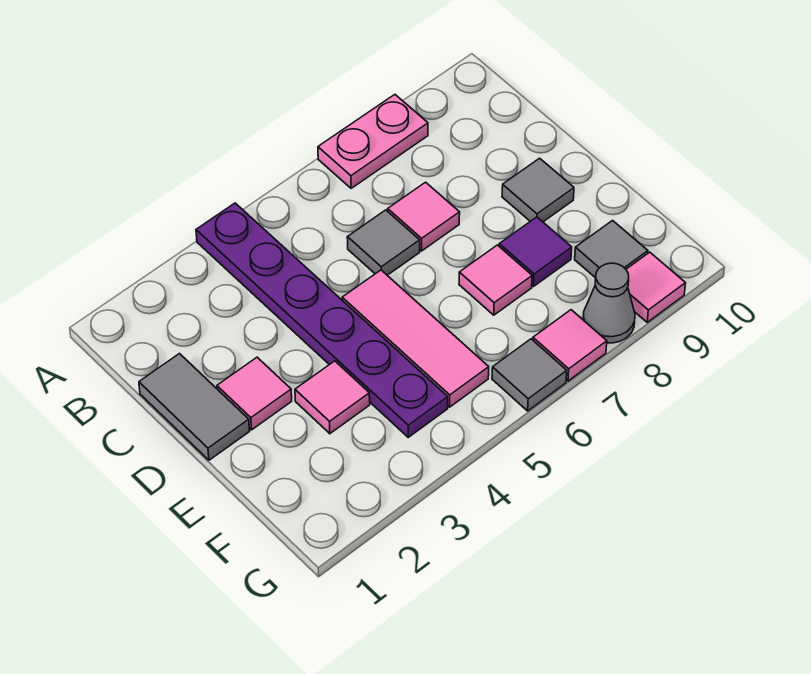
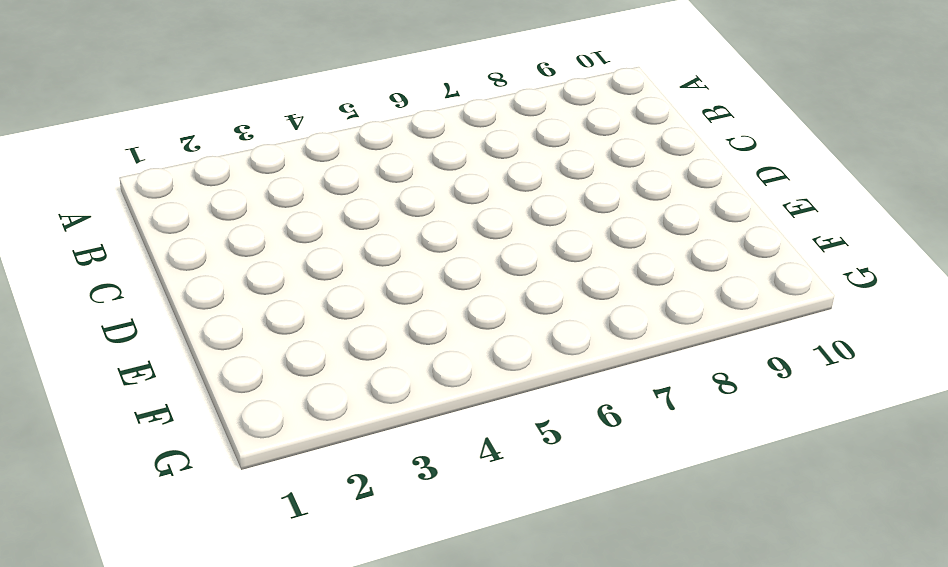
none -> purple 1x6 plate [196,203,448,437]
none -> pink 1x2 plate [318,95,428,188]
none -> grey 1x2 tile [139,354,250,460]

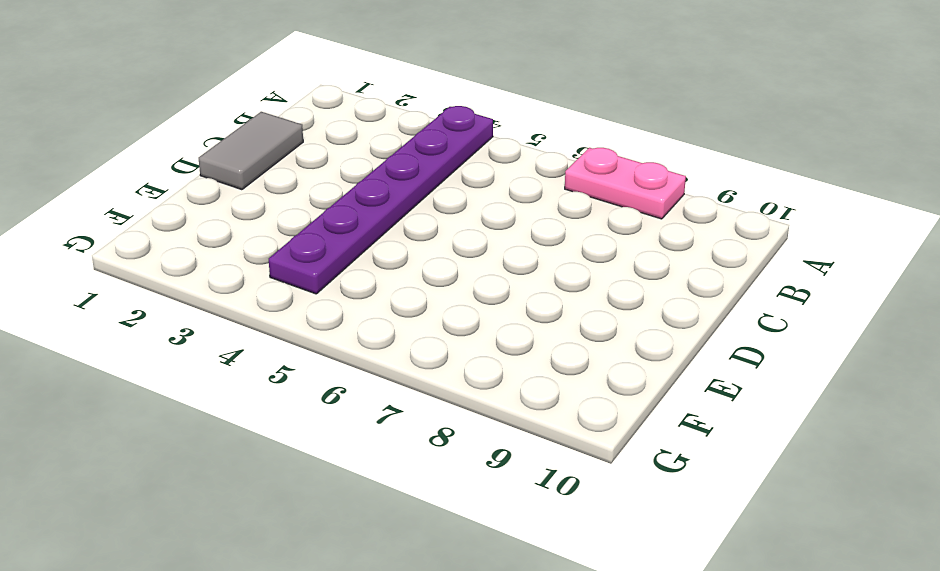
none -> grey 1x1 tile [347,210,420,275]
none -> pink 1x1 tile [388,182,460,251]
none -> pink 1x1 tile [217,357,292,430]

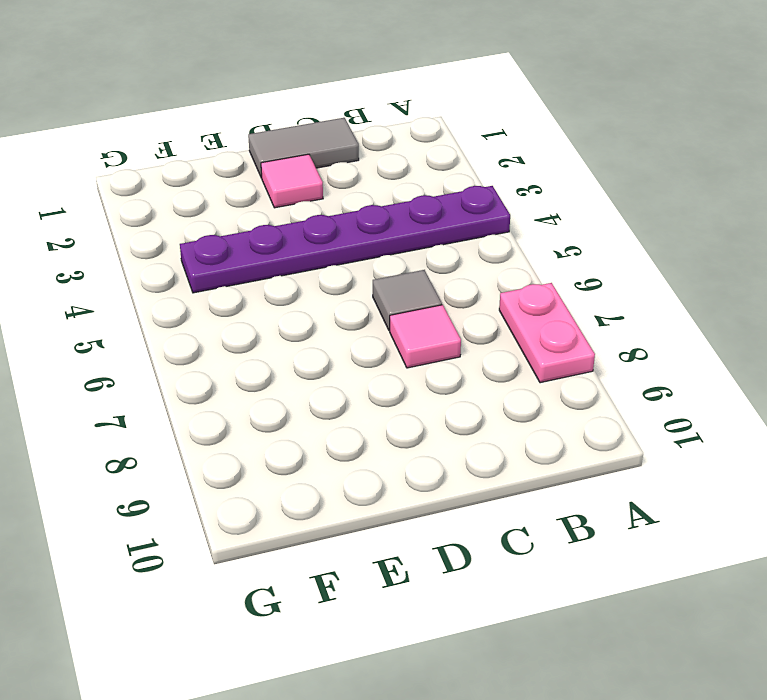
none -> pink 1x3 tile [342,270,489,407]
none -> grey 1x1 tile [502,158,574,222]
none -> pink 1x1 tile [295,361,370,434]

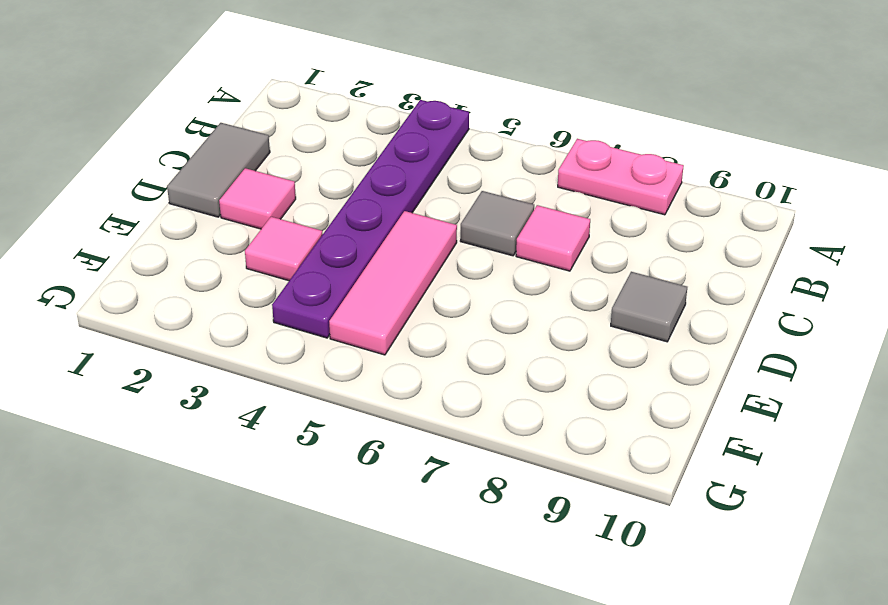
none -> pink 1x1 tile [459,245,532,315]
none -> purple 1x1 tile [499,217,572,286]
none -> grey 1x1 tile [575,221,648,278]

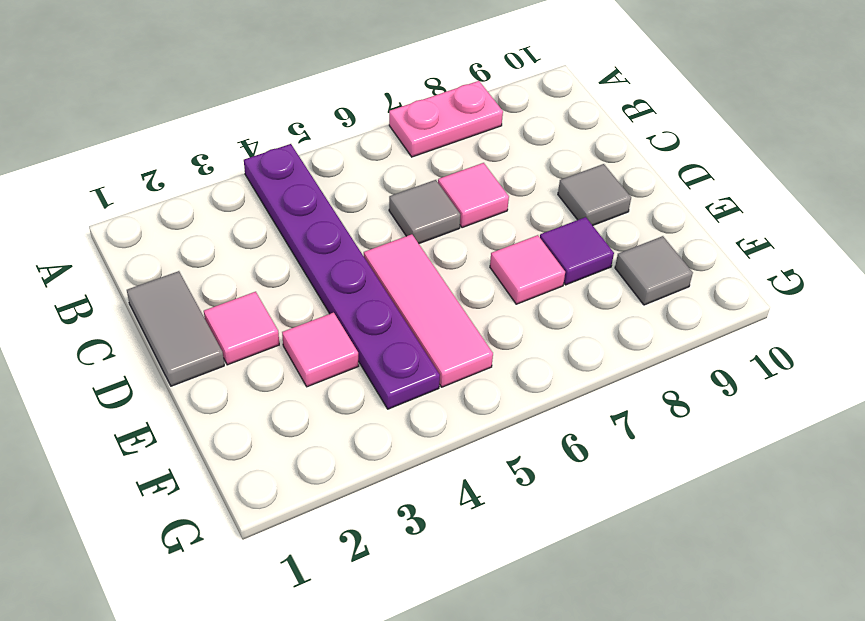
none -> grey 1x1 tile [492,339,567,411]
none -> pink 1x1 tile [533,310,607,381]
none -> grey 1x1 cone [583,263,635,343]

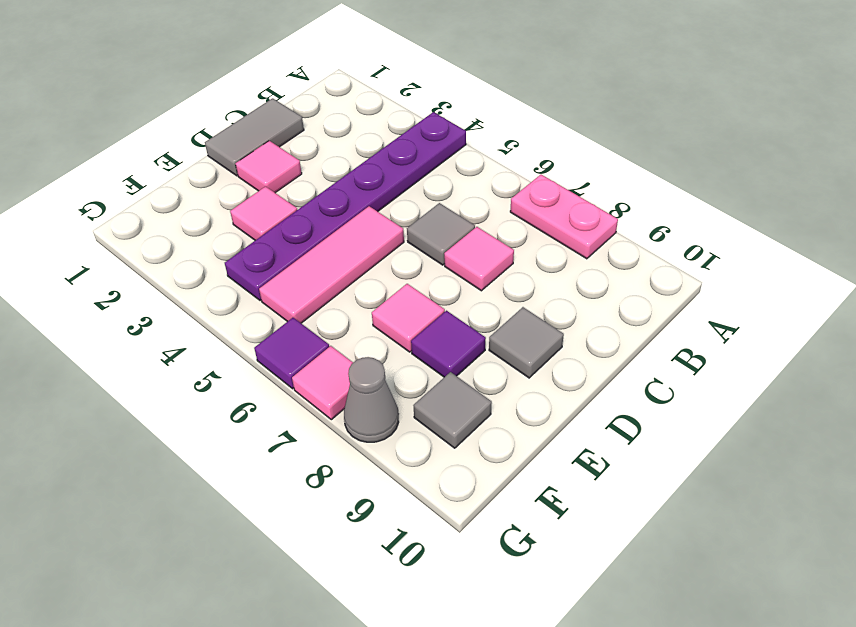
purple 1x1 tile [254,318,329,389] -> grey 1x1 tile [492,339,567,411]
none -> pink 1x1 tile [626,252,686,322]

